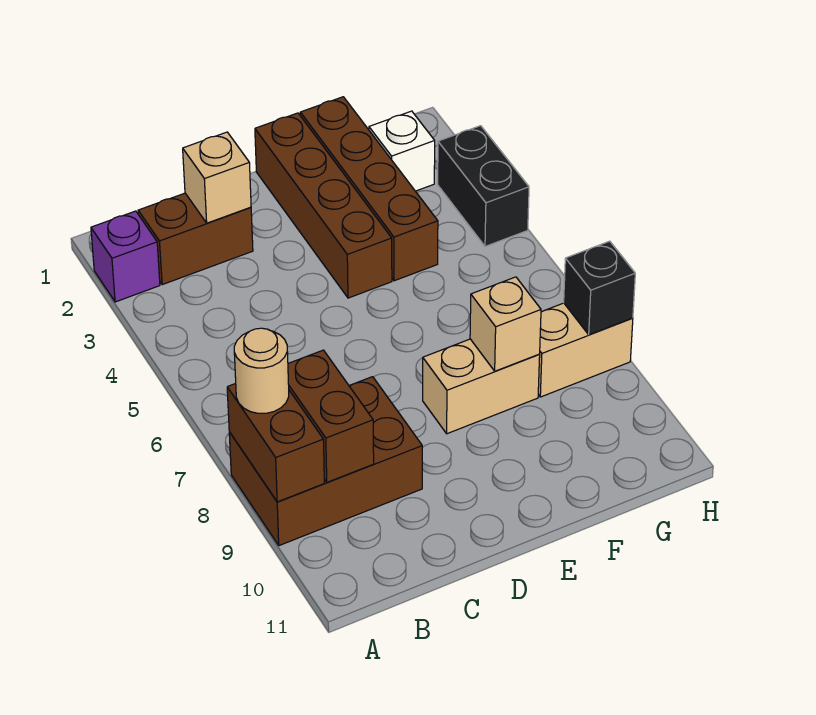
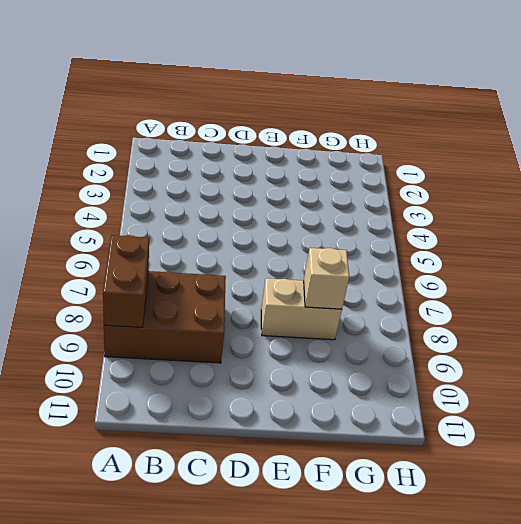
none -> purple 1x1 brick [91,211,160,302]
none -> brown 1x2 brick [138,193,253,285]
none -> brown 1x4 brick [255,113,392,298]

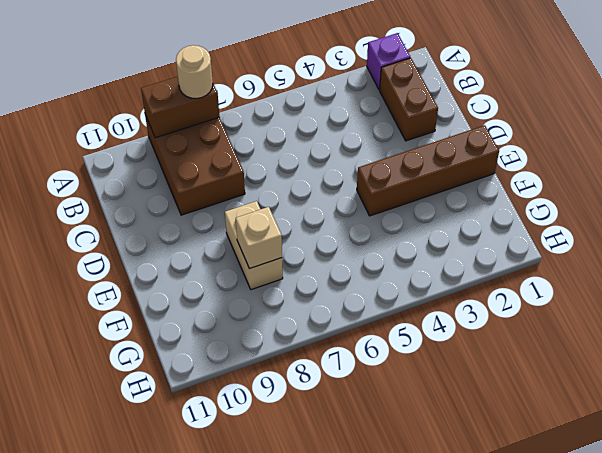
none -> brown 1x4 brick [300,97,438,281]
none -> white 1x1 brick [369,111,435,191]
none -> tan 1x2 brick [538,303,633,397]

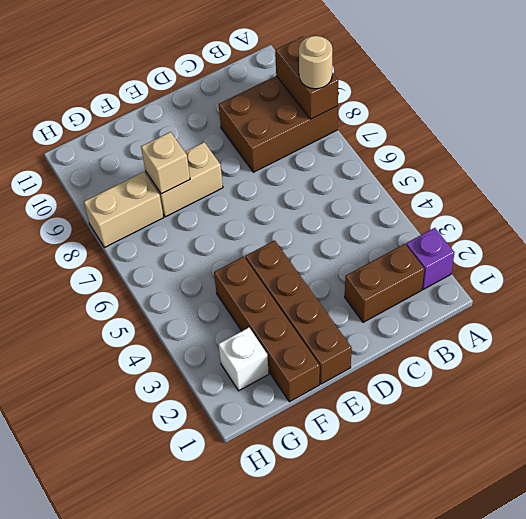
none -> black 1x2 brick [438,126,529,246]
none -> brown 1x2 brick [288,350,374,482]
none -> tan 1x1 brick [183,132,251,223]

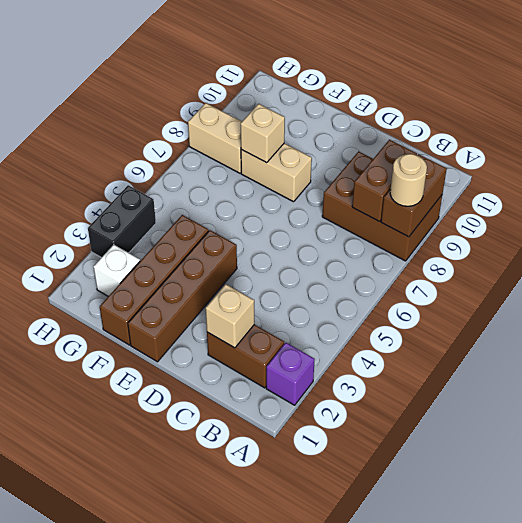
none -> black 1x1 brick [564,241,635,335]

